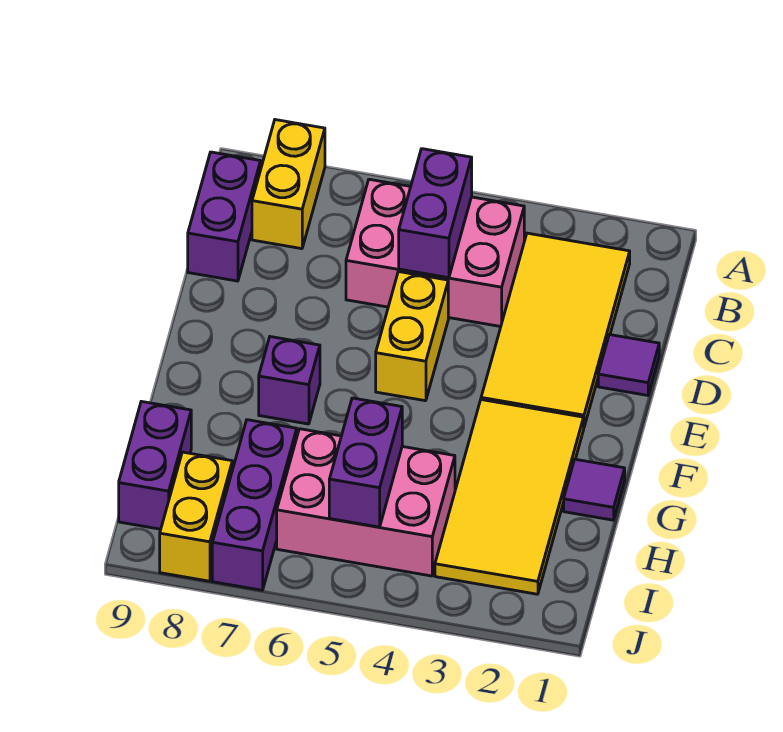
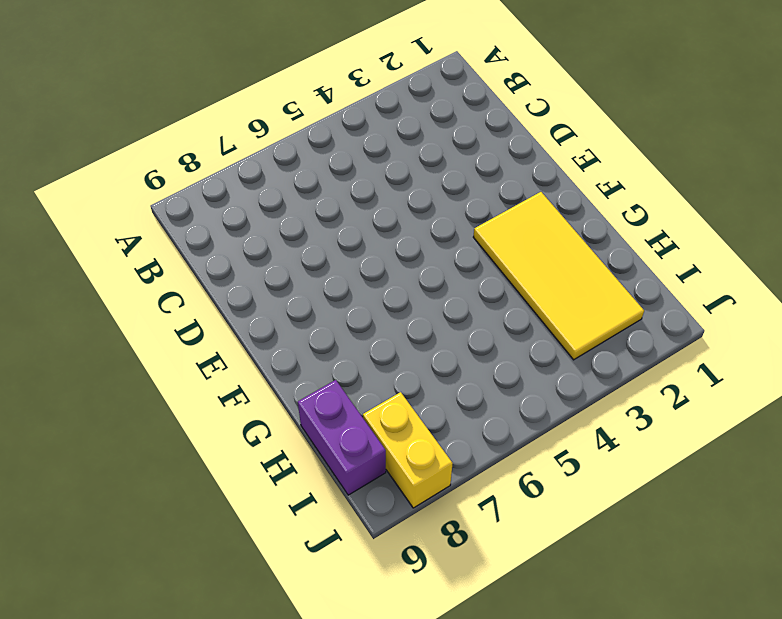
none -> yellow 1x2 brick [252,120,325,249]
none -> yellow 2x4 tile [481,233,630,427]
none -> pink 2x3 brick [346,179,524,327]

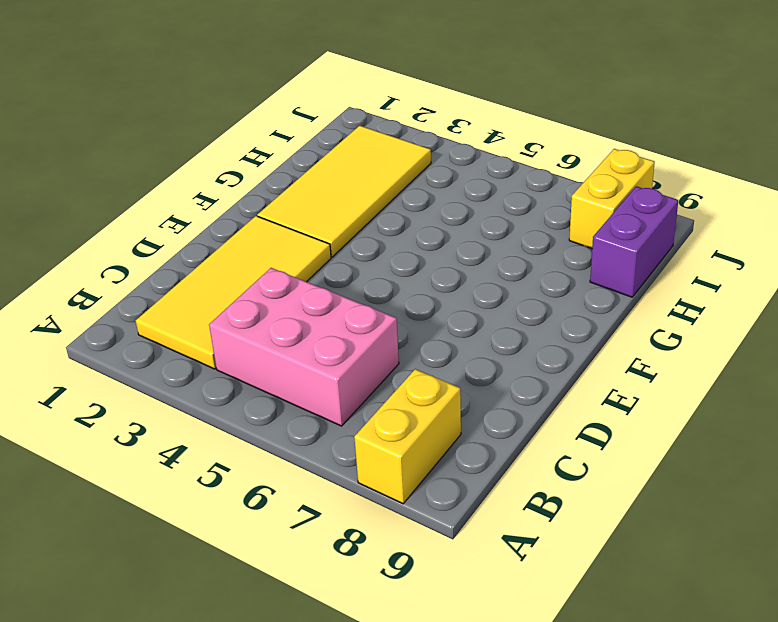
none -> purple 1x2 brick [188,152,261,281]
none -> purple 1x1 tile [598,335,659,395]
none -> yellow 1x2 brick [376,272,448,401]

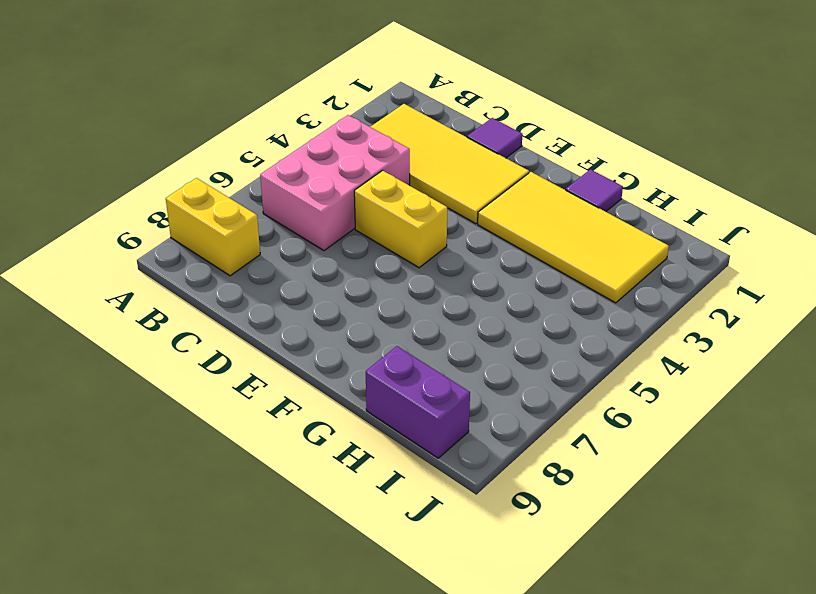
none -> purple 1x2 brick [188,152,261,281]
none -> purple 1x1 brick [259,337,320,424]
none -> pink 2x3 brick [277,429,455,576]

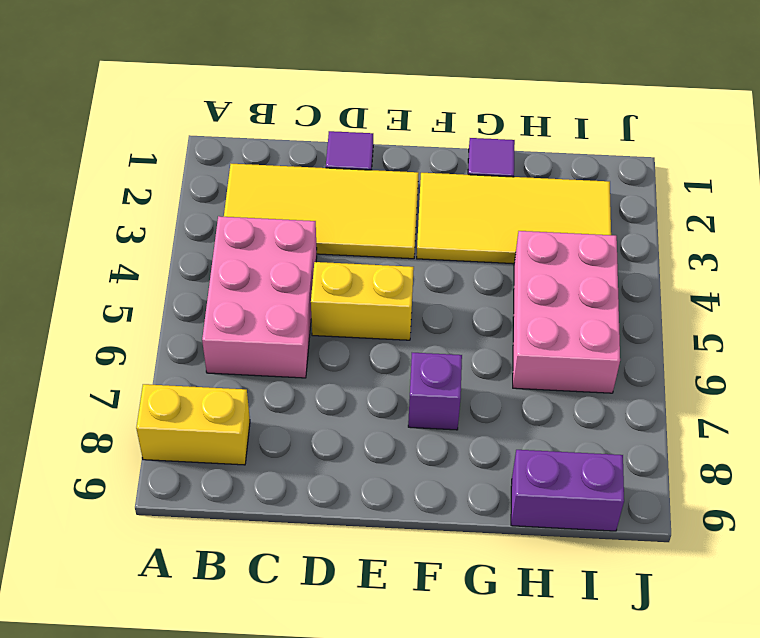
none -> purple 1x2 brick [188,152,261,281]
none -> purple 1x3 brick [212,420,297,590]
none -> yellow 1x2 brick [160,452,232,581]

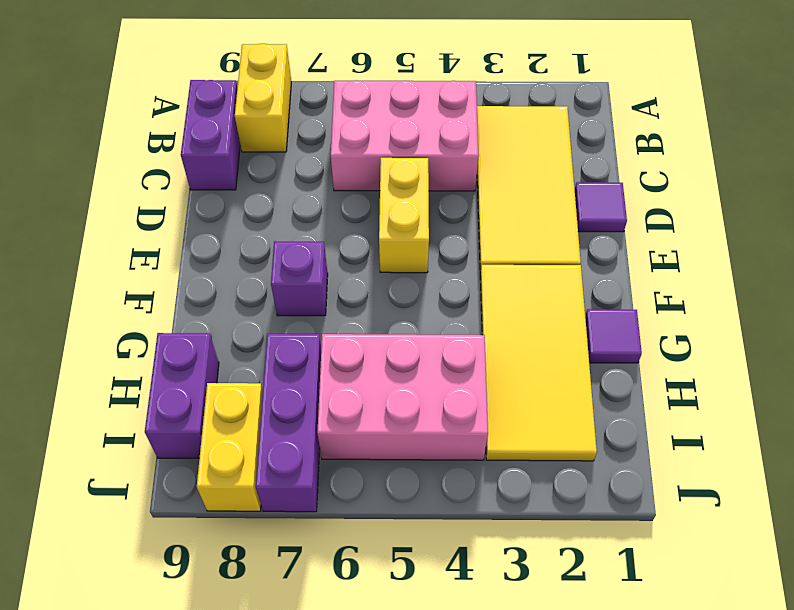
none -> purple 1x2 brick [399,149,472,278]
none -> purple 1x2 brick [329,398,402,527]

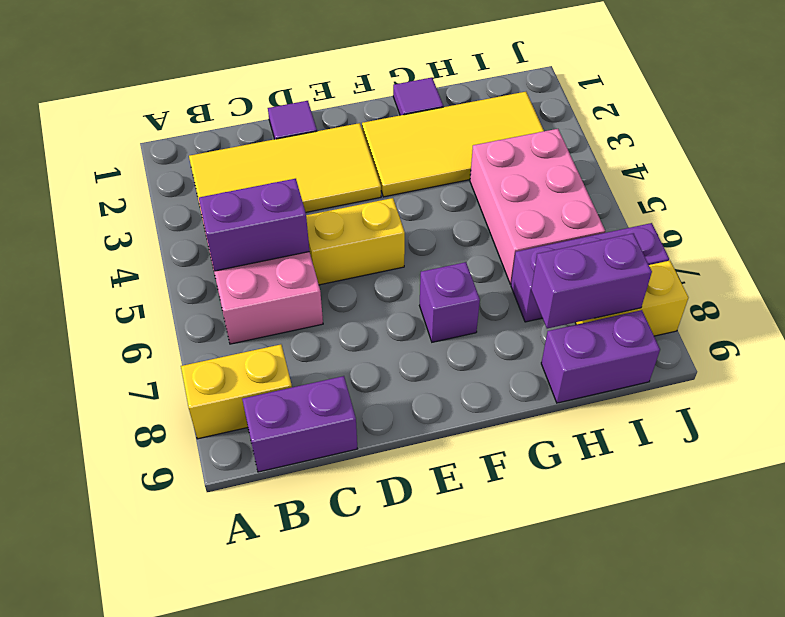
purple 1x2 brick [531,233,652,329] -> purple 1x2 brick moved to [329,398,402,527]

